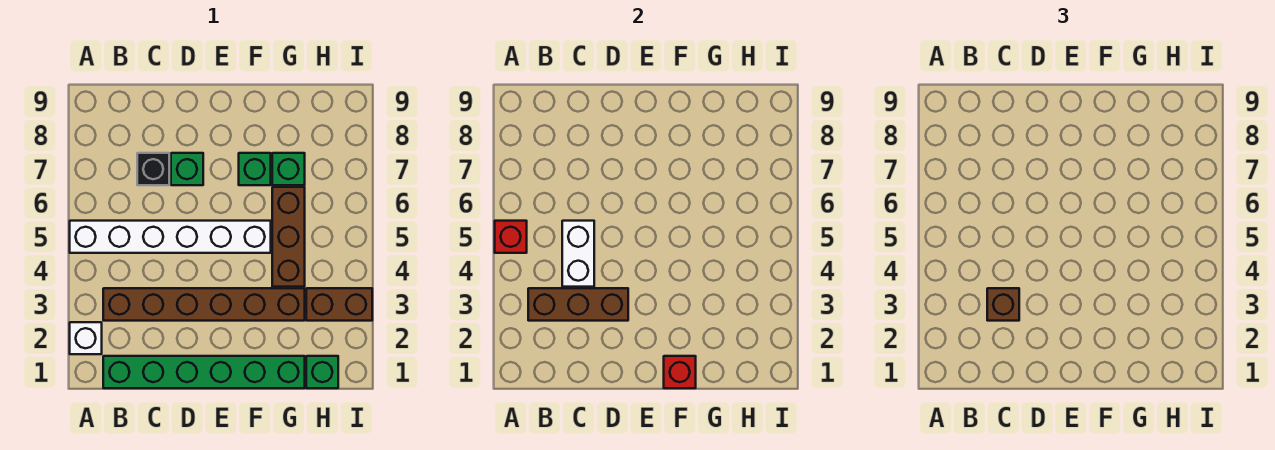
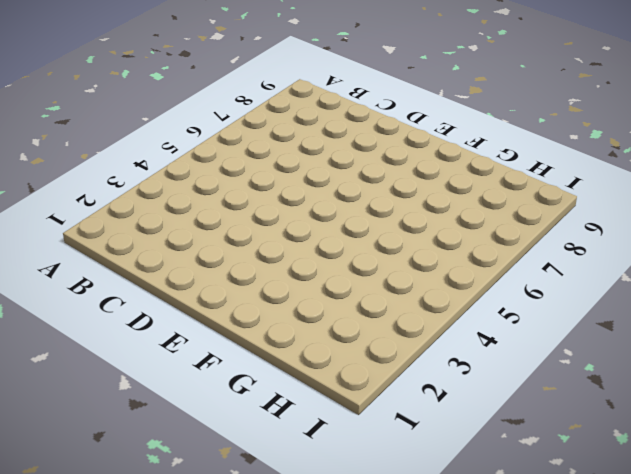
none -> white 1x1 brick [70,322,102,354]
none -> white 1x6 brick [70,221,271,253]
none -> green 1x6 brick [103,356,305,388]

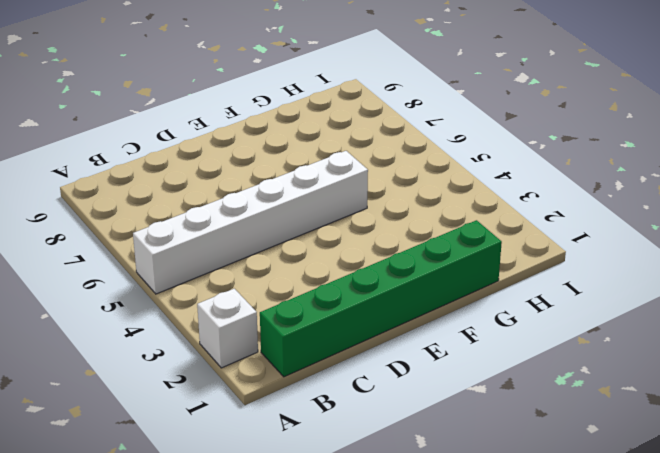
none -> brown 1x6 brick [103,288,305,321]
none -> black 1x1 brick [137,153,169,185]
none -> green 1x1 brick [171,153,203,185]

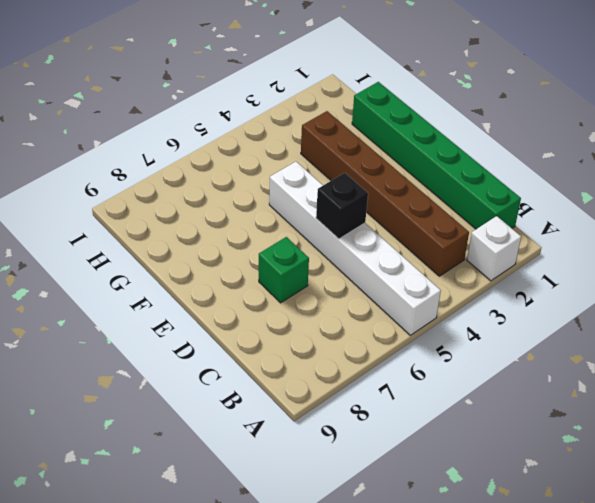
black 1x1 brick [316,173,368,239] -> black 1x1 brick moved to [137,153,169,185]
none -> green 1x1 brick [239,153,271,185]
none -> brown 1x3 brick [272,187,305,287]
none -> green 1x1 brick [272,153,305,185]

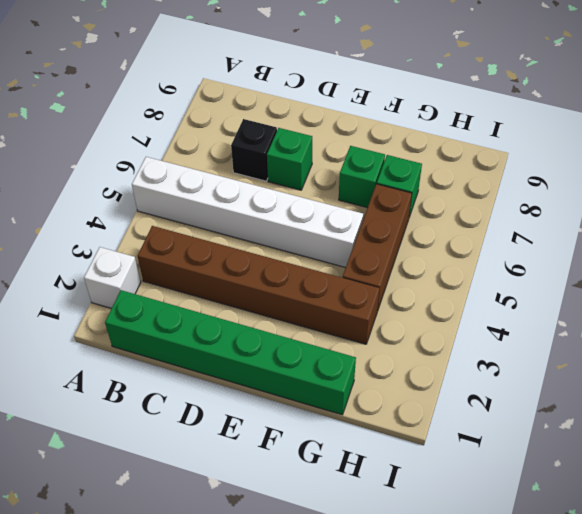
none -> green 1x1 brick [306,356,338,388]
none -> brown 1x2 brick [306,288,372,321]
none -> red 1x1 brick [495,221,527,253]

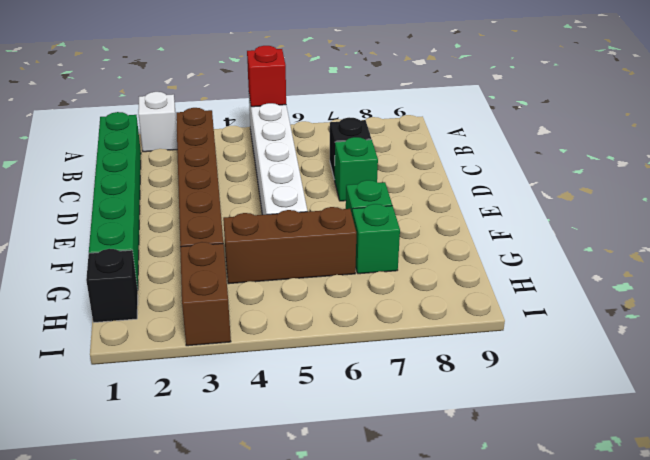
black 1x1 brick [86,249,138,322] -> green 1x1 brick [306,356,338,388]
none -> brown 1x3 brick [528,288,628,321]
none -> white 1x2 brick [562,221,594,287]
none -> red 1x1 brick [664,356,696,388]

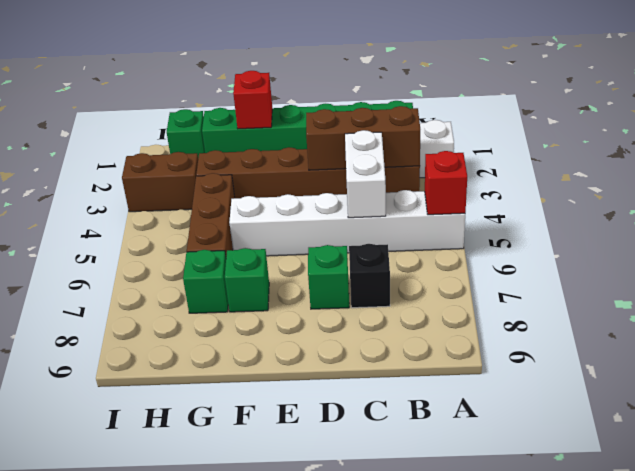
none -> brown 1x1 brick [987,288,1019,321]

